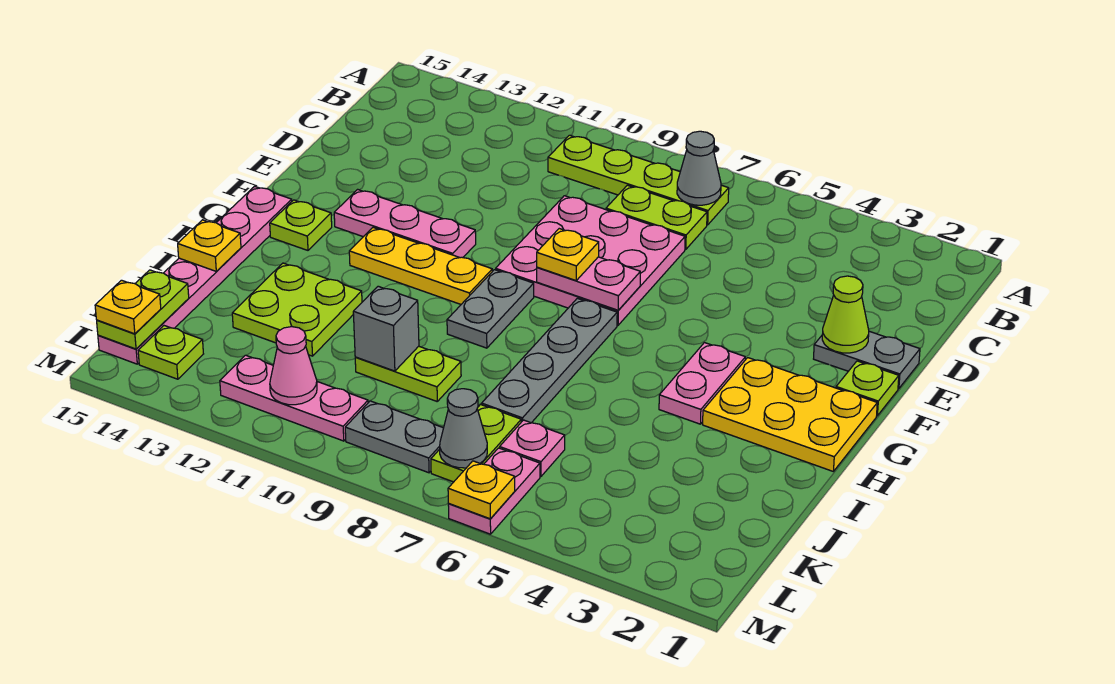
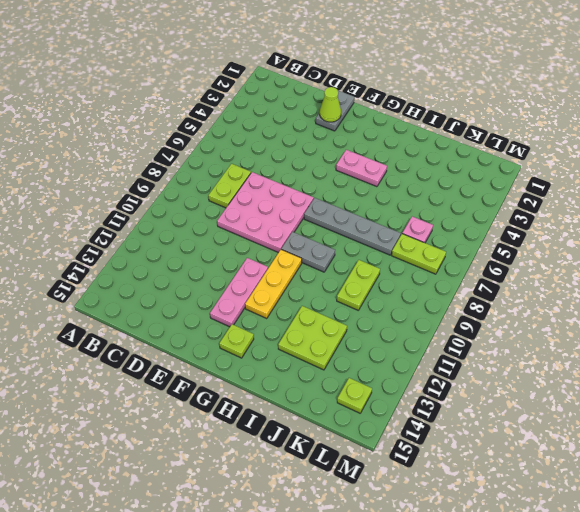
none -> lime 1x4 plate [548,135,729,225]
none -> lime 1x1 plate [836,361,899,416]
none -> yellow 2x3 plate [703,358,877,471]
none -> pink 1x6 plate [98,186,292,364]

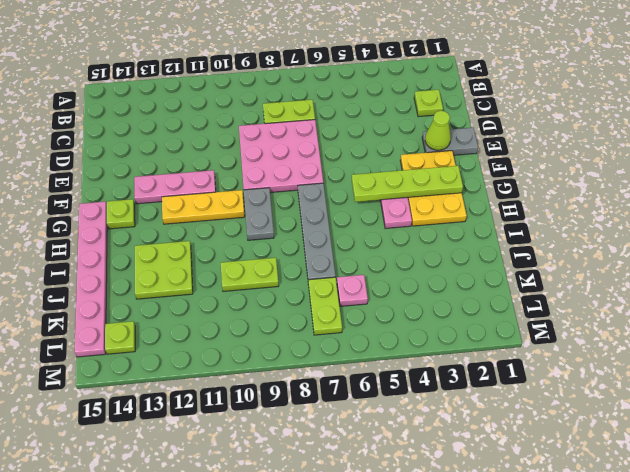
lime 1x1 plate [414,90,443,117] -> lime 1x1 plate moved to [836,361,899,416]
yellow 2x3 plate [400,151,467,226] -> yellow 2x3 plate turned to [703,358,877,471]
lime 1x4 plate [352,166,463,202] -> lime 1x4 plate moved to [548,135,729,225]
none -> pink 1x2 plate [448,448,540,534]
none -> grey 1x2 plate [345,401,443,473]
none -> pink 1x3 plate [220,355,368,441]
none -> grey 1x1 cone [677,131,721,205]

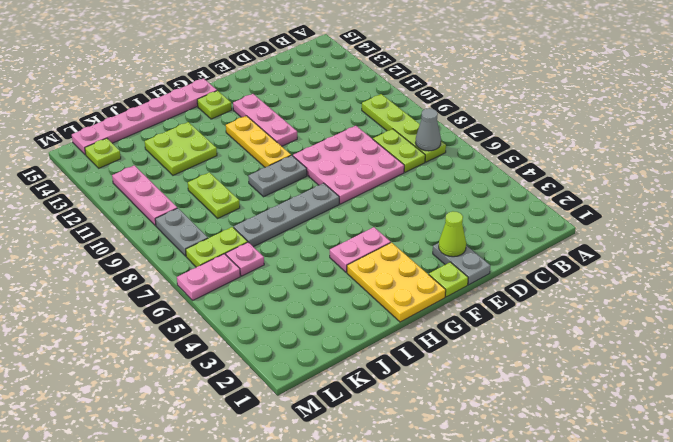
none -> pink 1x2 plate [537,257,640,310]
none -> yellow 1x1 plate [178,220,241,271]
none -> grey 1x1 brick [353,286,419,371]
none -> lime 1x2 plate [97,270,189,349]

